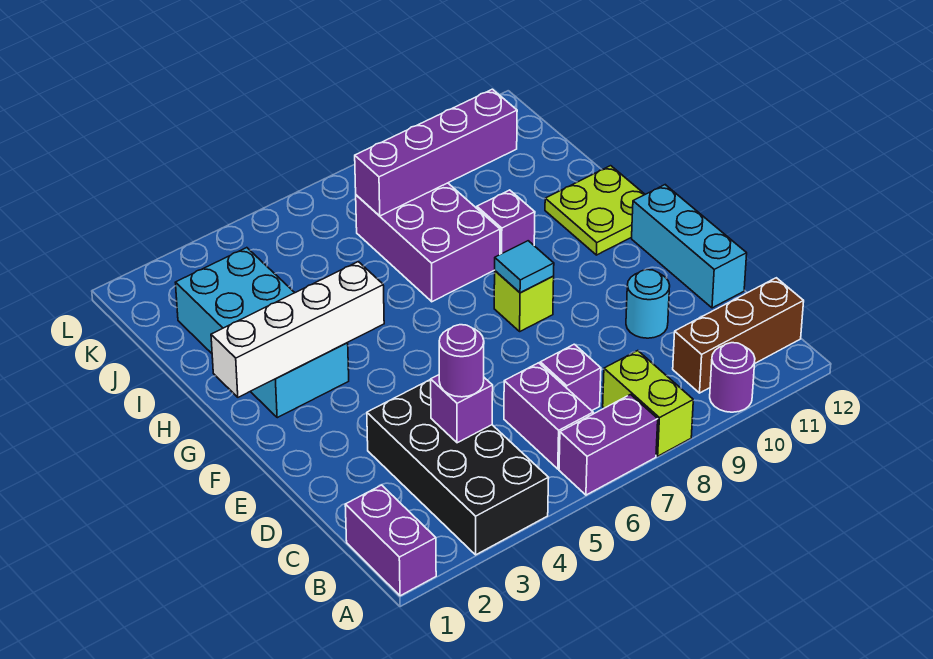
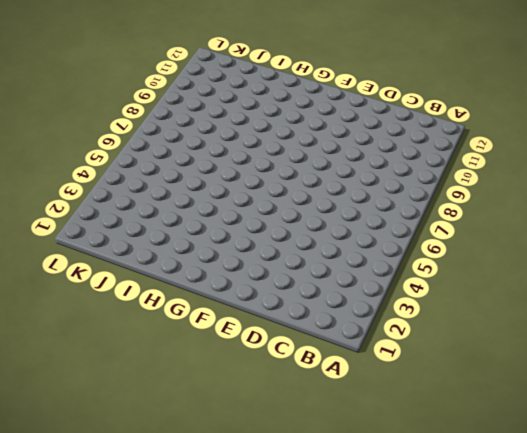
none -> purple 1x2 brick [345,485,436,596]
none -> black 2x4 brick [367,379,549,555]
none -> purple 1x2 brick [559,395,658,495]

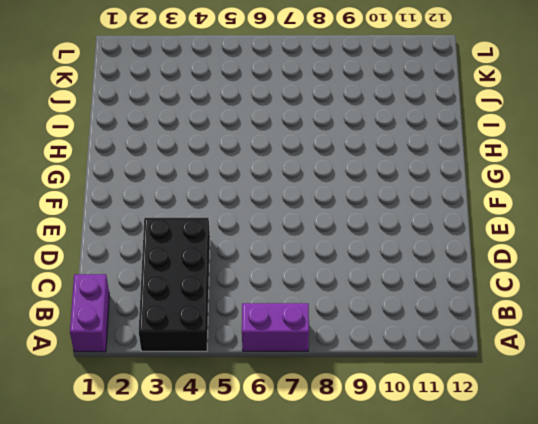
none -> lime 1x2 brick [603,351,693,456]
none -> purple 1x1 round brick [710,343,755,412]
none -> purple 1x2 brick [504,363,593,469]

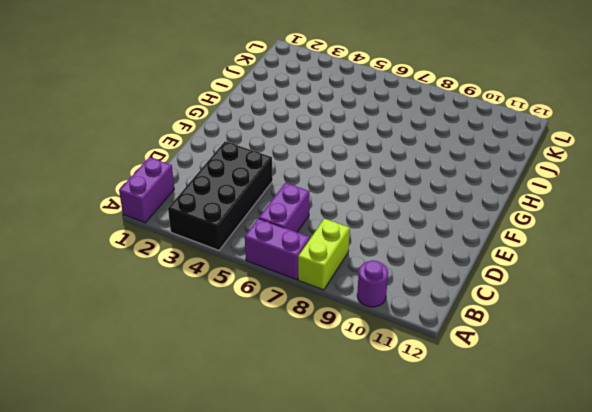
none -> brown 1x3 brick [673,278,804,393]
none -> purple 1x1 brick [540,344,601,411]
none -> cyan 1x1 round brick [626,270,670,338]

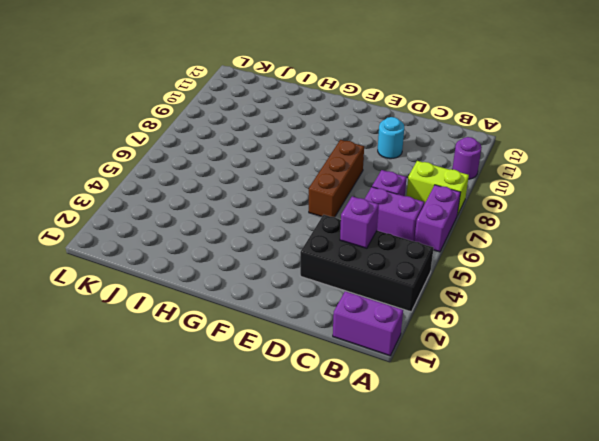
brown 1x3 brick [309,140,364,217] -> brown 1x3 brick moved to [673,278,804,393]
none -> cyan 1x3 brick [632,185,747,308]
none -> lime 1x1 brick [494,271,554,331]
none -> cyan 2x4 brick [175,248,349,418]

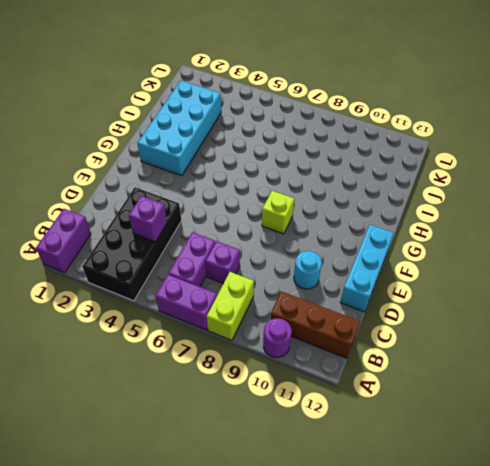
none -> lime 2x2 plate [545,166,645,255]
none -> purple 2x3 brick [356,183,500,302]
none -> purple 1x1 brick [477,190,535,254]

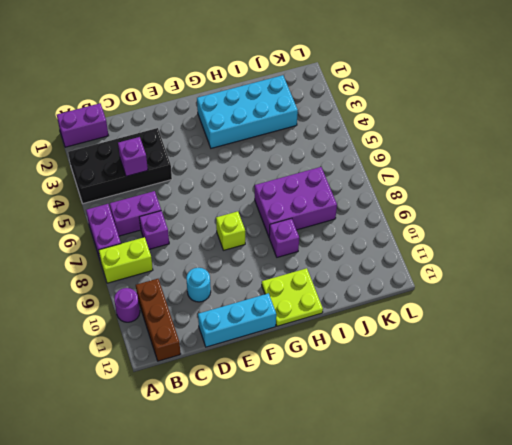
none -> cyan 1x1 tile [495,241,554,293]
none -> white 1x4 brick [211,262,384,397]
none -> purple 1x4 brick [355,89,517,216]

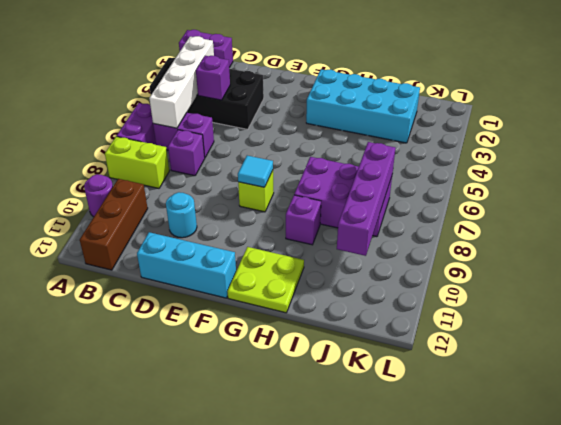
white 1x4 brick [149,36,214,128] -> white 1x4 brick moved to [211,262,384,397]
none -> purple 1x1 round brick [439,325,484,397]

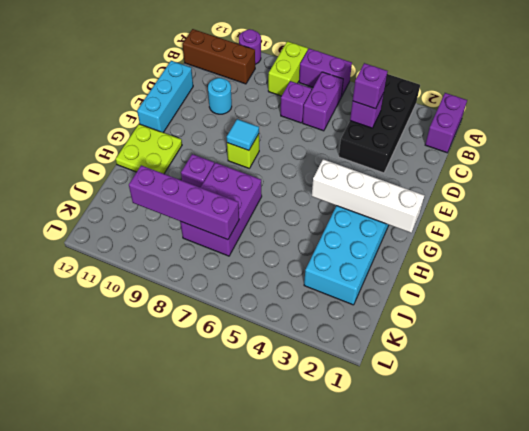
purple 1x1 brick [353,63,388,109] -> purple 1x1 round brick [439,325,484,397]

